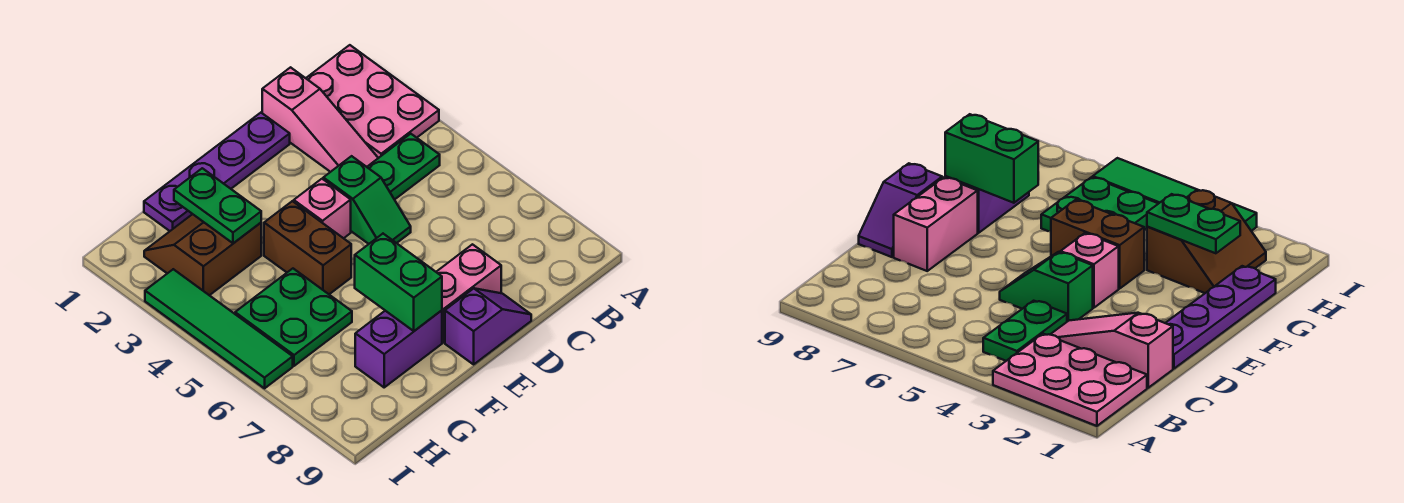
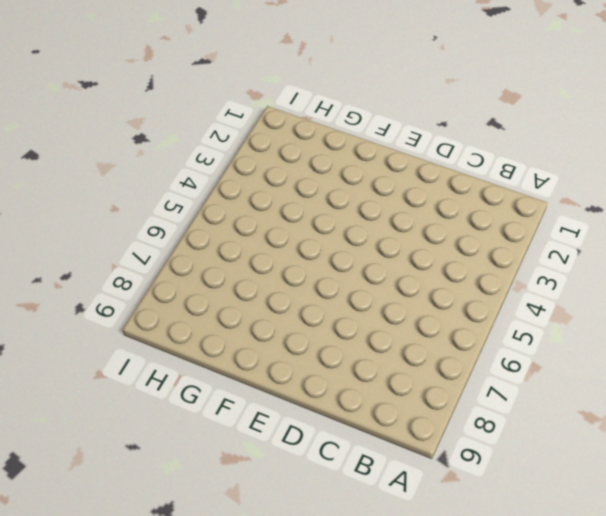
none -> pink 2x3 plate [306,45,439,158]
none -> green 1x2 plate [367,134,440,200]
none -> pink 1x3 slope [262,67,378,172]

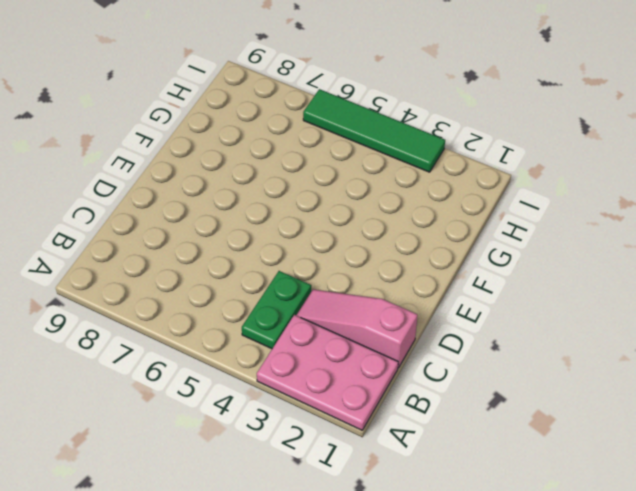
none -> purple 1x4 plate [144,113,290,231]
none -> green 1x2 slope [323,156,411,244]
none -> pink 1x2 brick [437,244,501,342]

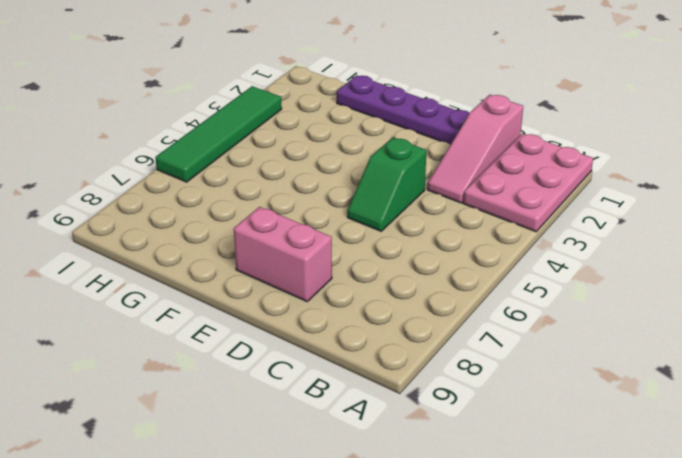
none -> green 1x2 plate [367,134,440,200]
none -> purple 1x2 slope [445,288,531,364]
none -> pink 1x1 brick [294,179,351,238]

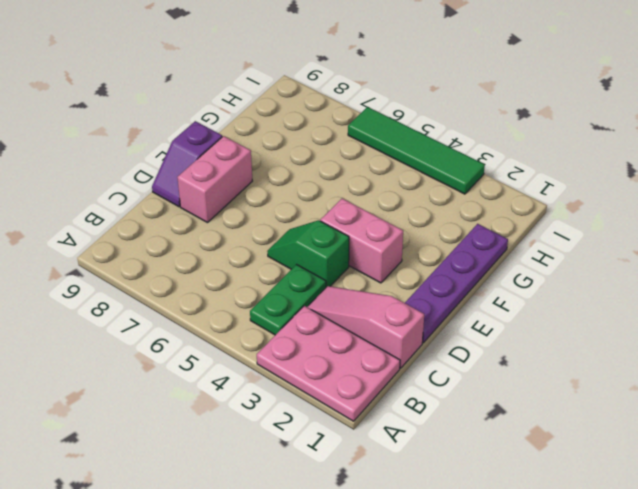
pink 1x2 brick [320,198,403,283] -> pink 1x1 brick [294,179,351,238]
none -> brown 1x2 brick [264,201,351,294]
none -> purple 1x2 brick [355,310,442,387]
none -> brown 2x2 slope [144,214,261,295]

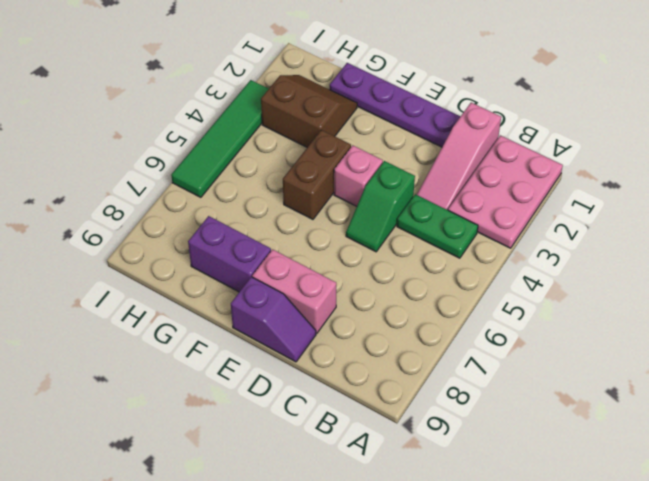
none -> green 2x2 plate [235,269,352,366]
none -> green 1x2 brick [355,234,442,331]
none -> green 1x2 plate [174,168,261,243]

